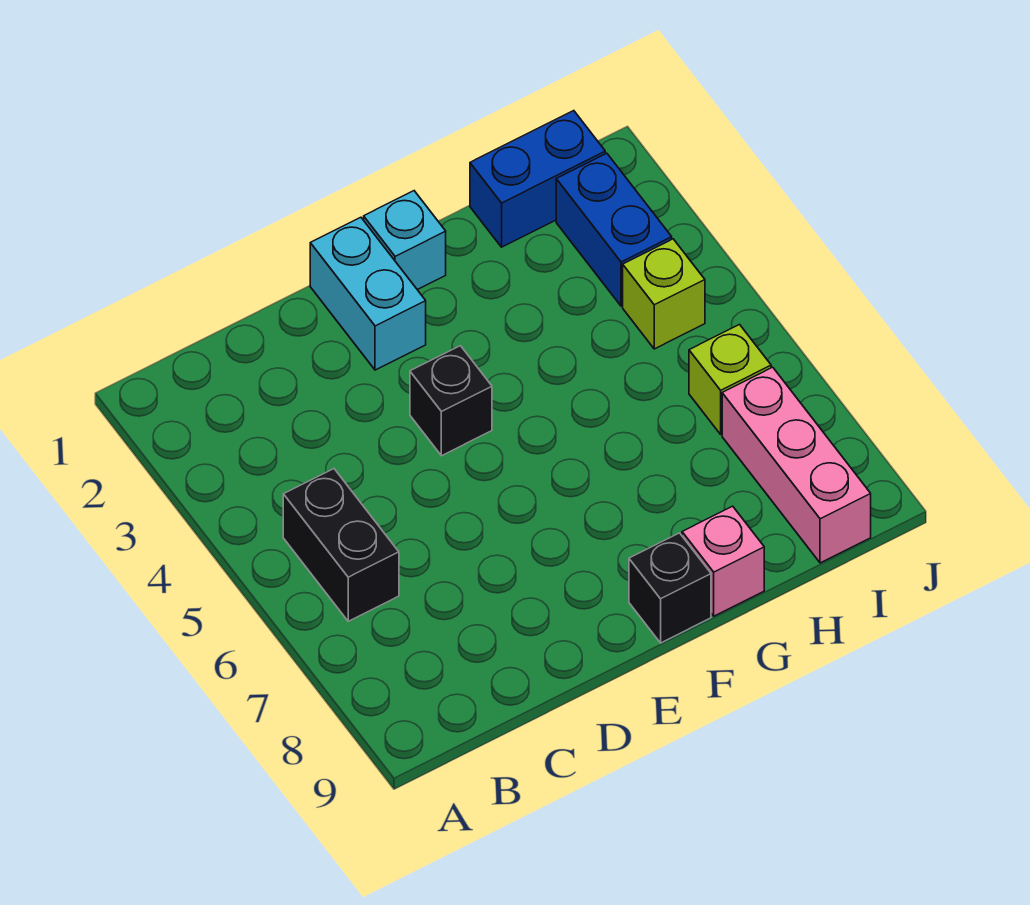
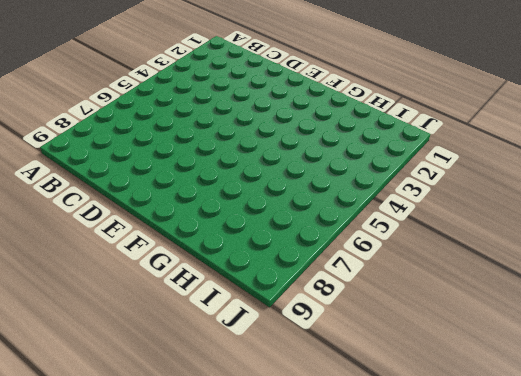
none -> black 1x2 brick [283,469,399,621]
none -> cyan 1x2 brick [310,217,426,370]

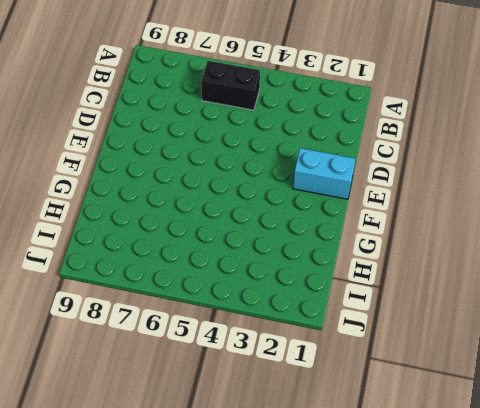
none -> black 1x1 brick [410,346,492,456]
none -> cyan 1x1 brick [364,191,446,290]

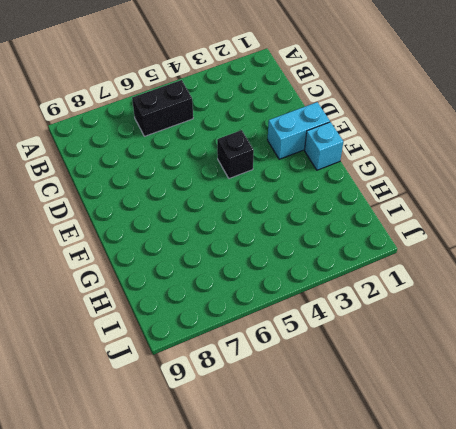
none -> black 1x1 brick [629,533,711,643]
none -> pink 1x1 brick [682,506,764,616]

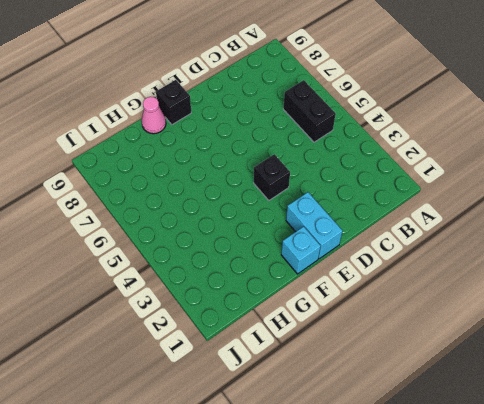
pink 1x1 cone [142,97,166,134] -> pink 1x1 brick [682,506,764,616]
none -> blue 1x2 brick [470,111,605,247]
none -> blue 1x2 brick [556,153,672,306]

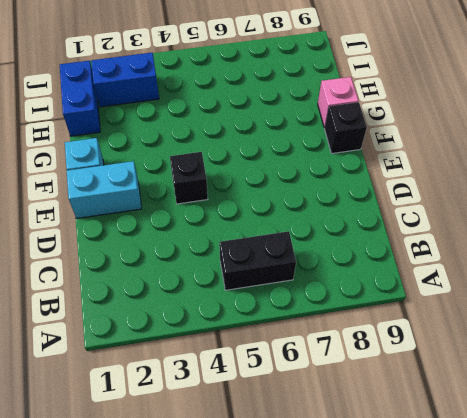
none -> lime 1x1 brick [623,239,705,349]
none -> lime 1x1 brick [689,325,771,434]

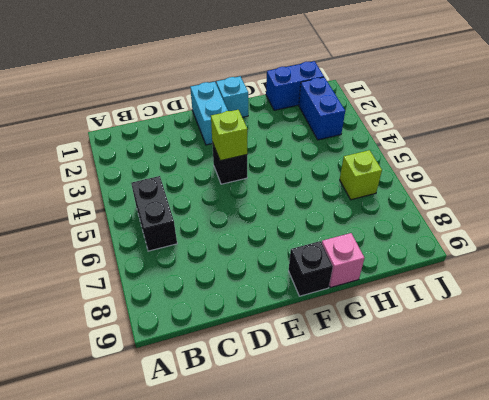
lime 1x1 brick [211,110,247,161] -> lime 1x1 brick moved to [623,239,705,349]
none -> pink 1x3 brick [722,367,871,563]

